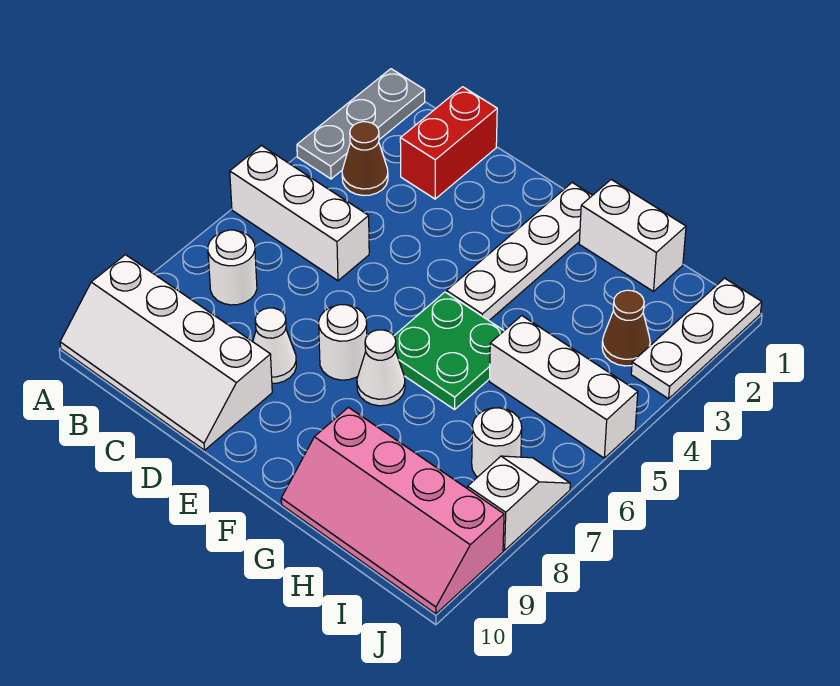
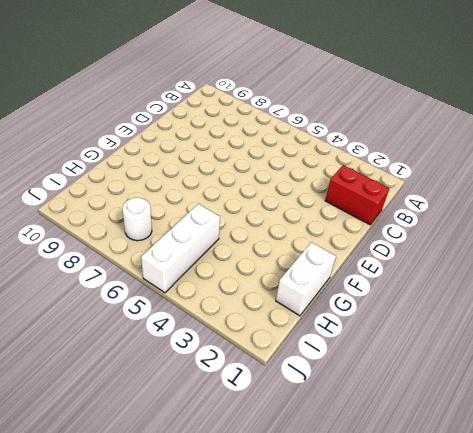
none -> grey 1x3 plate [297,69,425,179]
none -> white 1x3 brick [230,146,369,281]
none -> white 2x4 slope [60,255,272,450]

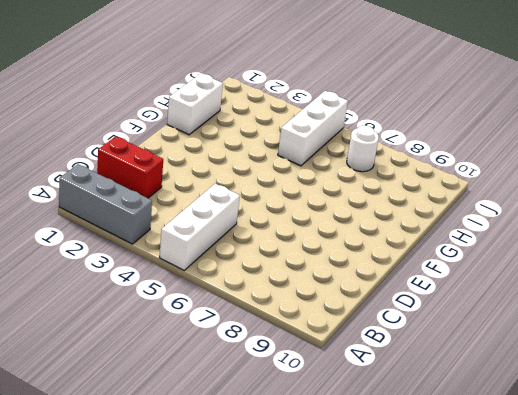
grey 1x3 brick [59,164,152,244] -> grey 1x3 plate [297,69,425,179]
none -> white 2x4 slope [60,255,272,450]
none -> brown 1x1 cone [342,122,388,195]
none -> white 1x1 round brick [208,230,257,305]

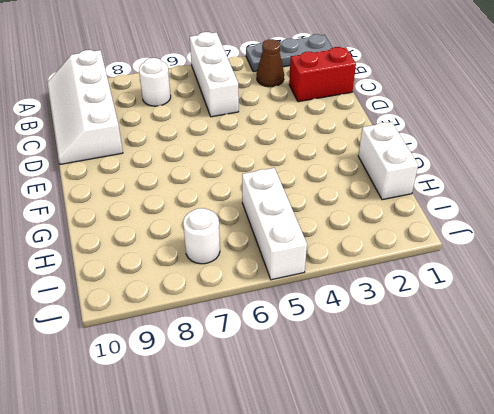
none -> white 1x1 cone [253,308,296,384]
none -> white 1x1 round brick [319,305,367,380]
none -> white 1x4 plate [447,183,592,320]

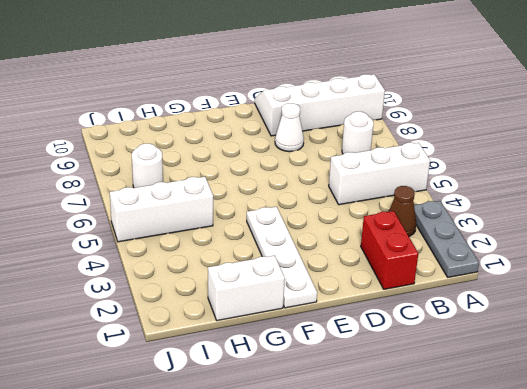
none -> white 1x1 round brick [319,305,367,380]
none -> green 2x2 plate [394,292,504,410]
none -> white 1x1 cone [357,330,405,406]

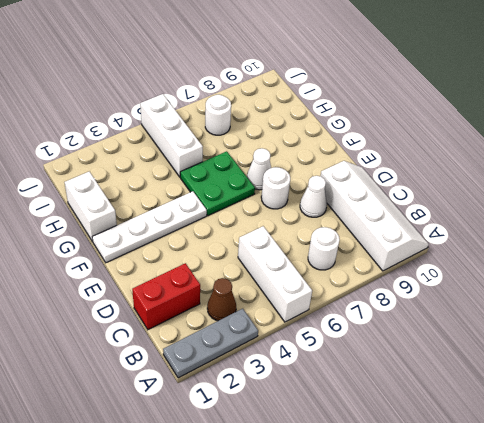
none -> pink 2x4 slope [281,407,504,614]
none -> brown 1x1 cone [602,290,650,366]
none -> white 1x3 plate [631,278,762,399]

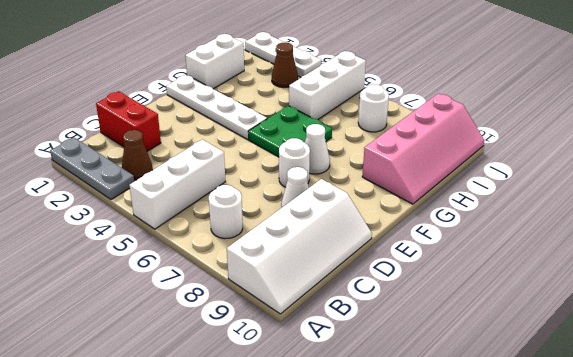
none -> white 1x2 slope [468,456,570,550]

